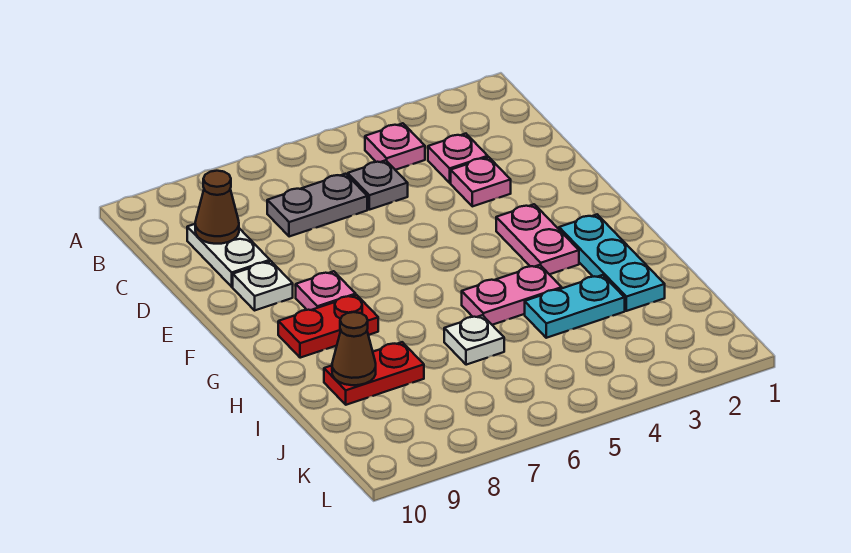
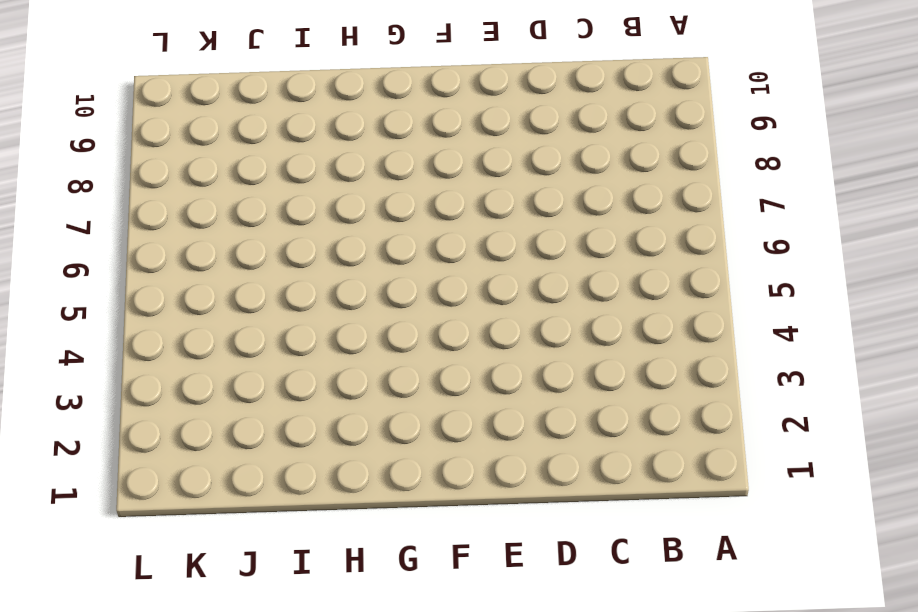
none -> pink 1x1 plate [365,123,425,170]
none -> pink 1x1 plate [428,134,488,183]
none -> grey 1x1 plate [348,160,408,210]

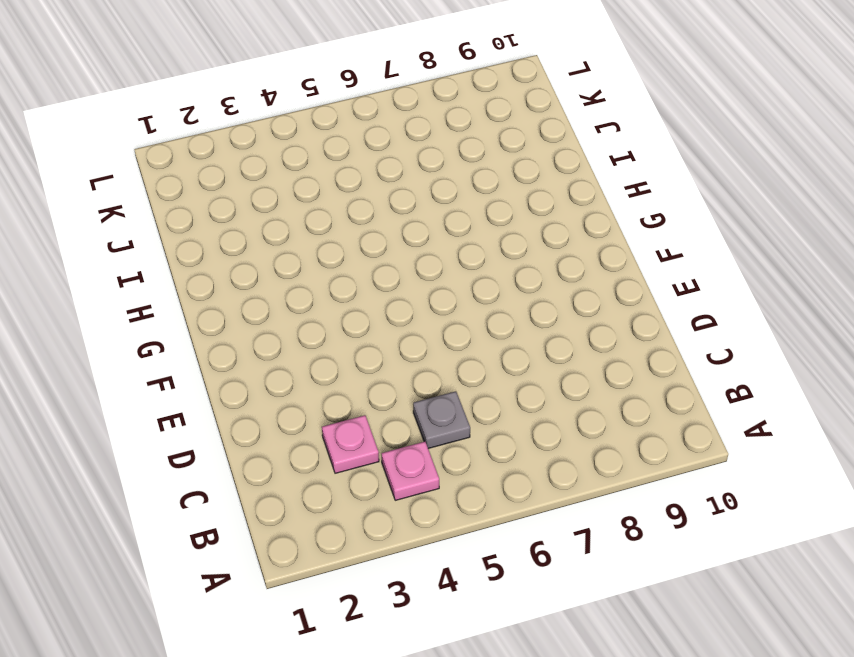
none -> grey 1x2 plate [267,174,367,237]
none -> white 1x2 plate [187,224,270,287]
none -> pink 1x1 plate [451,157,511,206]

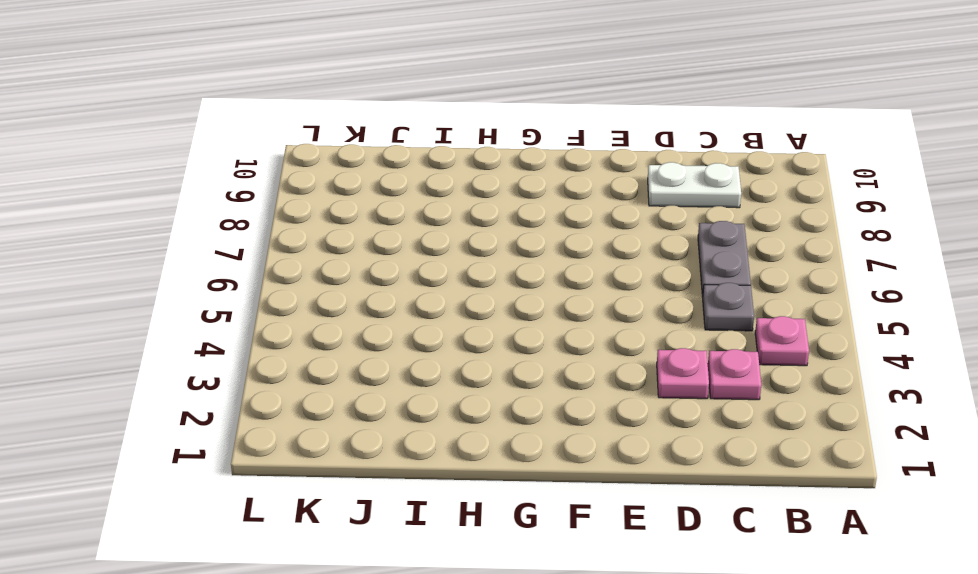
none -> white 1x1 plate [233,261,293,310]
none -> pink 1x2 plate [496,204,579,274]
none -> pink 1x1 plate [296,271,356,310]

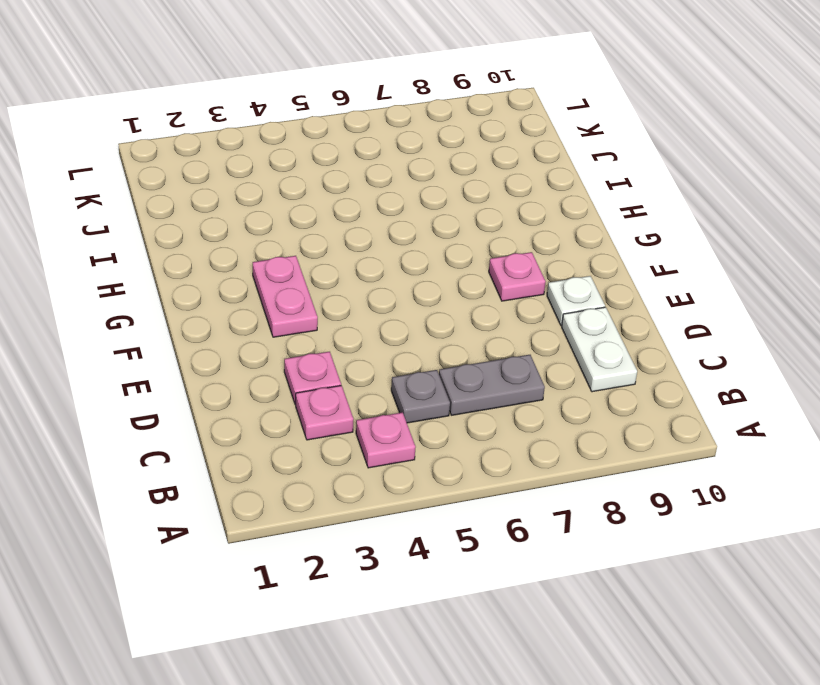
none -> cyan 1x3 plate [559,214,665,311]
none -> red 1x2 plate [278,295,378,358]
none -> pink 1x2 plate [462,265,562,325]

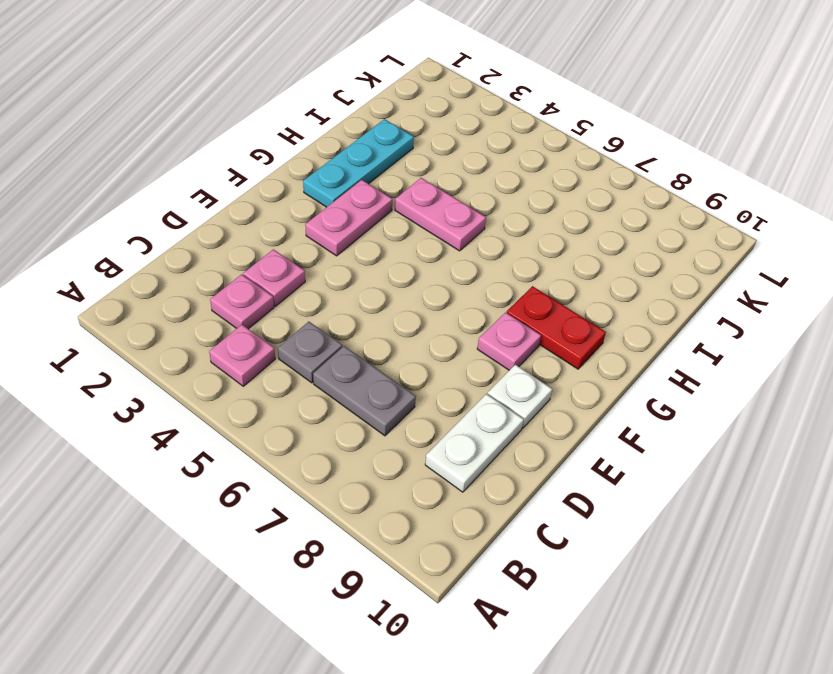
none -> cyan 1x2 plate [525,275,625,338]
none -> white 1x1 plate [444,315,504,365]
none -> red 1x2 plate [324,342,424,405]

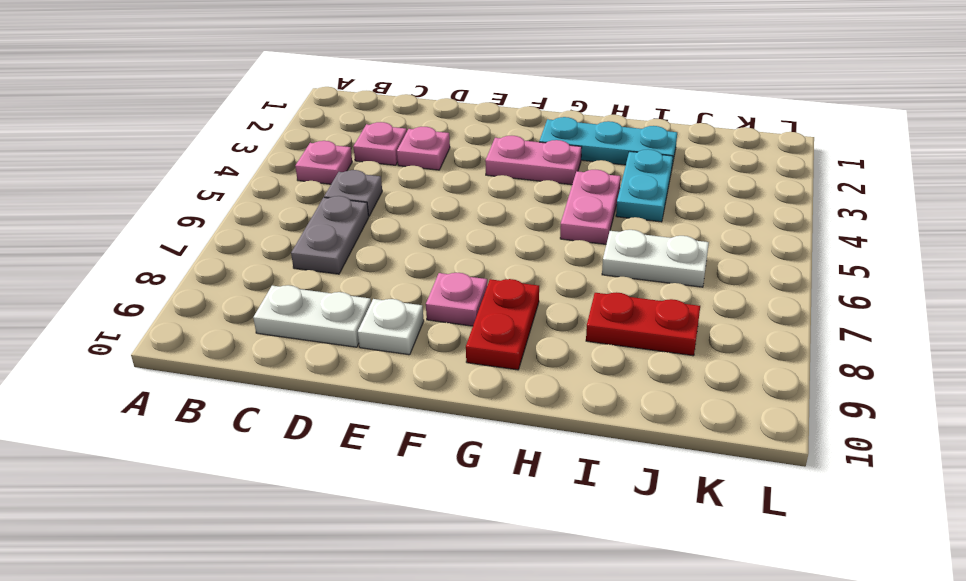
white 1x2 plate [602,230,709,287] -> white 1x1 plate [444,315,504,365]
red 1x2 plate [586,292,700,356] -> red 1x2 plate turned to [324,342,424,405]
none -> brown 1x1 cone [195,171,239,244]
none -> brown 1x1 cone [332,312,376,385]

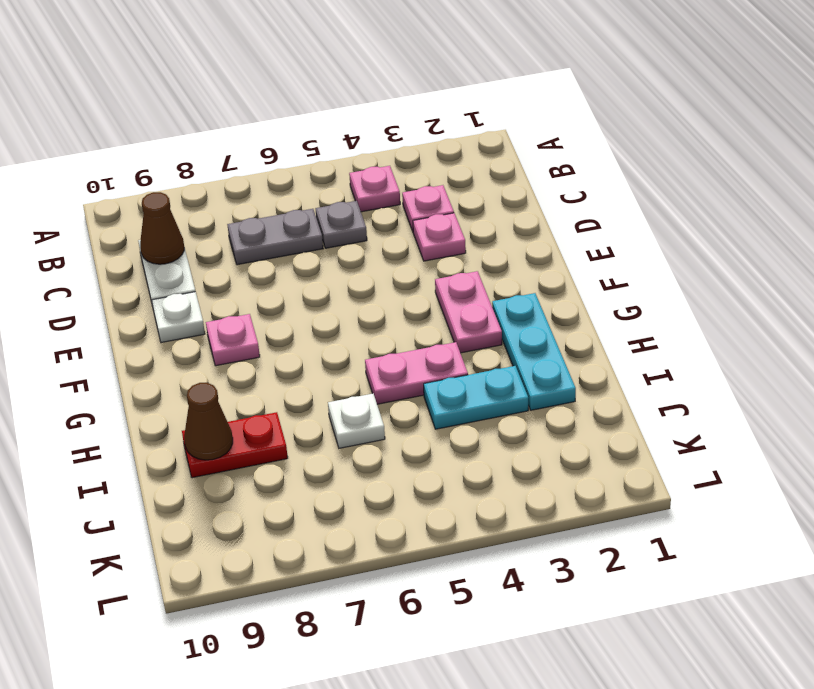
none -> red 1x2 plate [278,295,378,358]

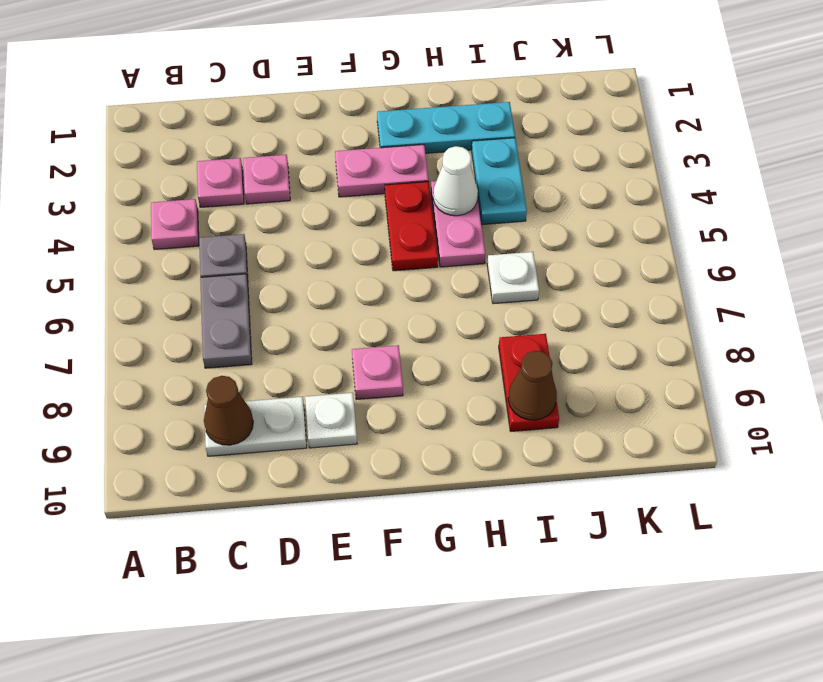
red 1x2 plate [385,182,438,271] -> red 1x2 plate moved to [278,295,378,358]
white 1x1 cone [433,146,478,216] -> none

